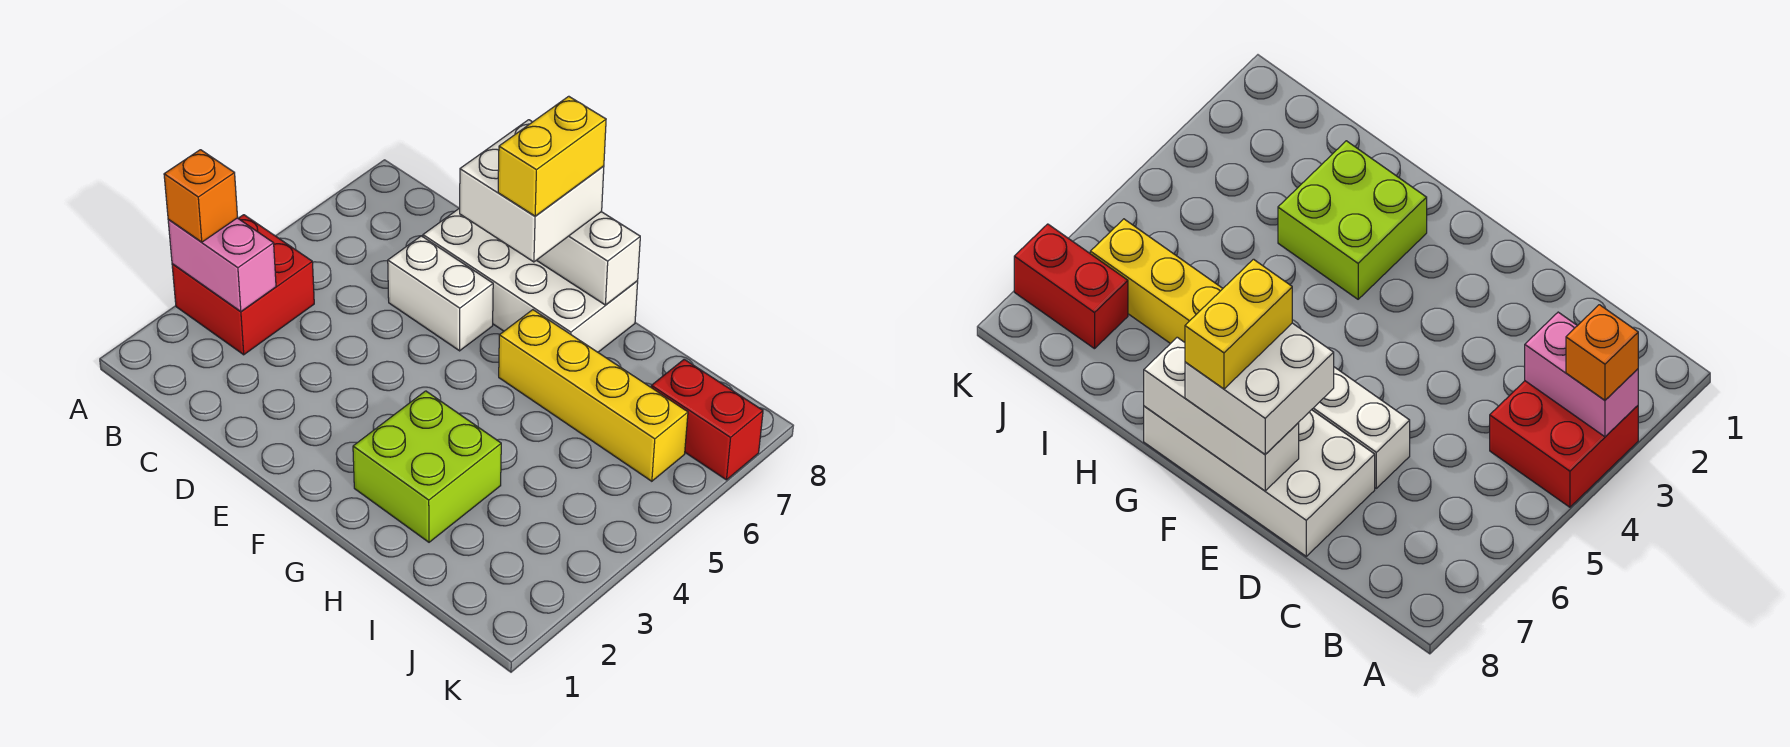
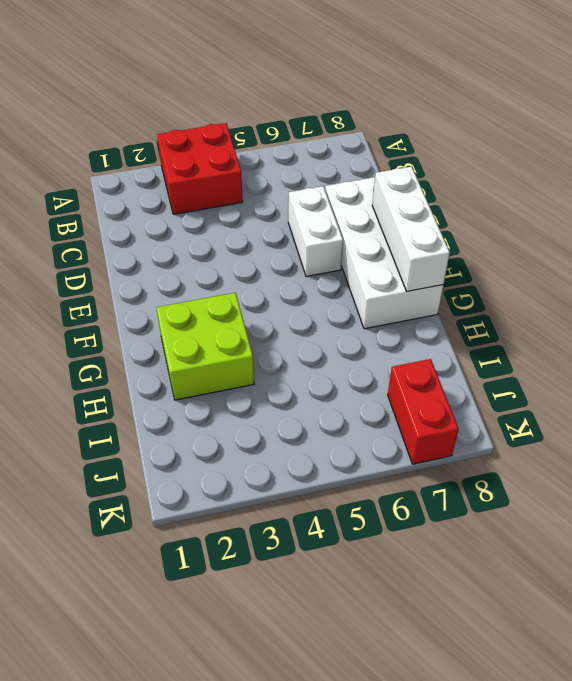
none -> yellow 1x4 brick [499,310,688,481]
none -> pink 1x2 brick [168,218,276,312]

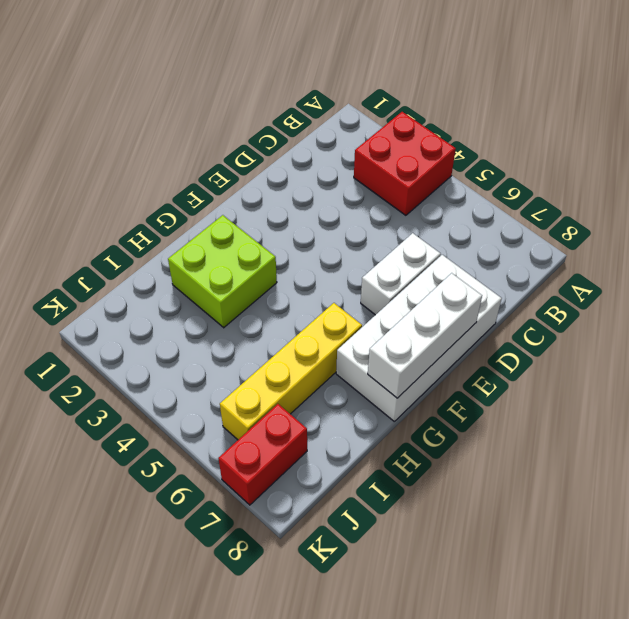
none -> pink 1x2 brick [168,218,276,312]
none -> orange 1x1 brick [164,150,238,242]

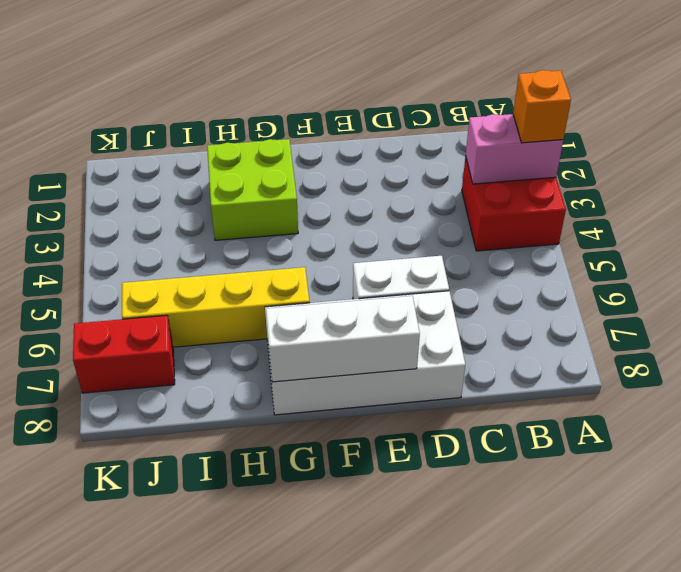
none -> white 2x2 brick [460,120,604,262]
none -> yellow 1x2 brick [498,96,606,216]

